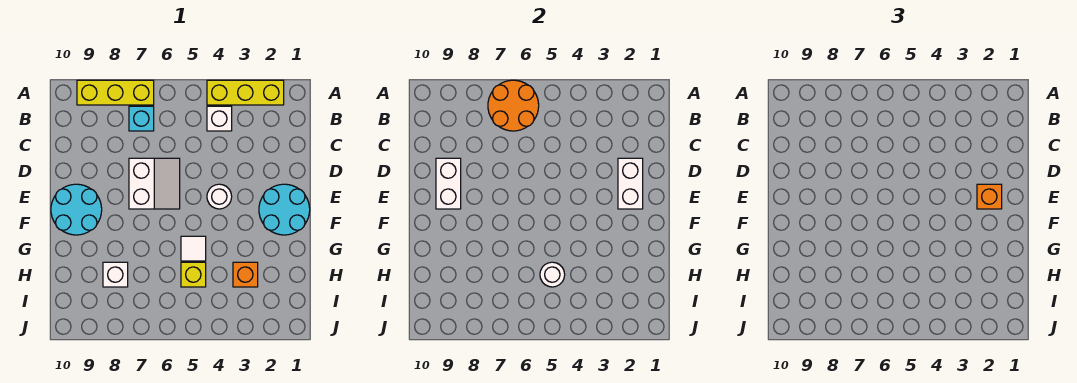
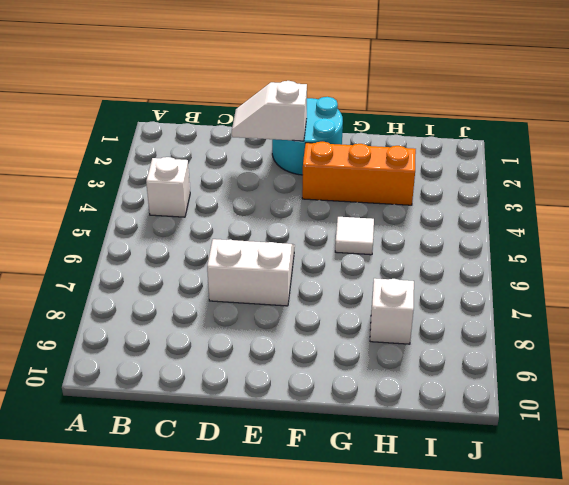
white 1x2 slope [232,81,307,141] -> white 1x2 brick [618,158,643,209]
orange 1x3 brick [302,142,416,205] -> orange 1x1 brick [233,262,258,287]
none -> yellow 1x3 brick [207,80,284,105]
none -> yellow 1x3 brick [77,80,154,105]
none -> cyan 1x1 brick [129,106,154,131]

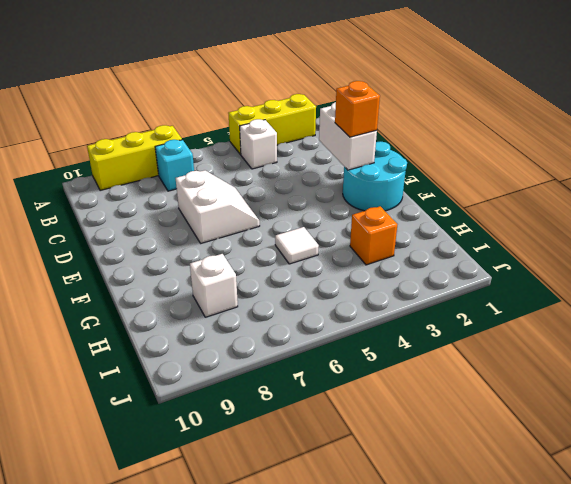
none -> white 1x1 round brick [207,184,232,209]
none -> cyan 2x2 round brick [51,184,102,235]
none -> yellow 1x1 brick [181,262,206,287]

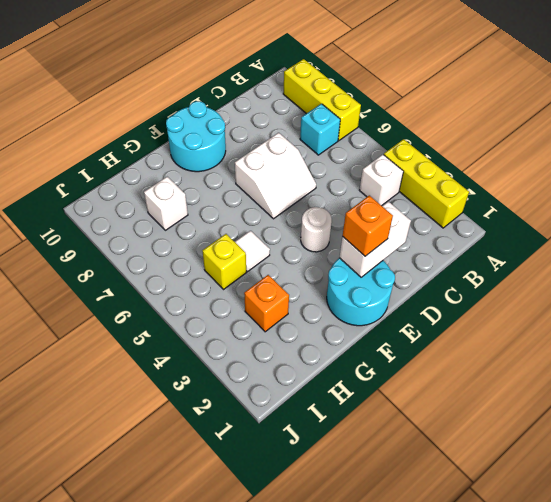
none -> orange 2x2 round brick [488,80,539,131]
none -> white 1x2 brick [436,158,461,209]
none -> white 1x1 round brick [540,262,565,287]

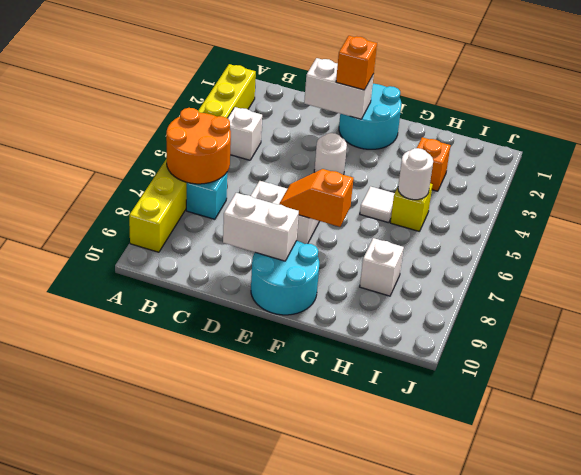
orange 1x2 slope [279,169,354,227] -> none

